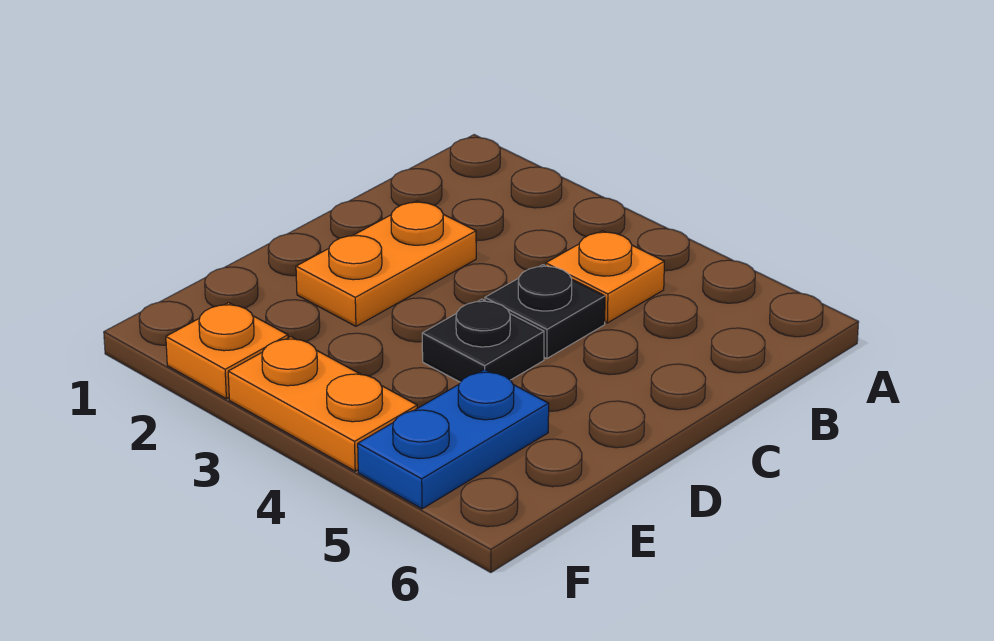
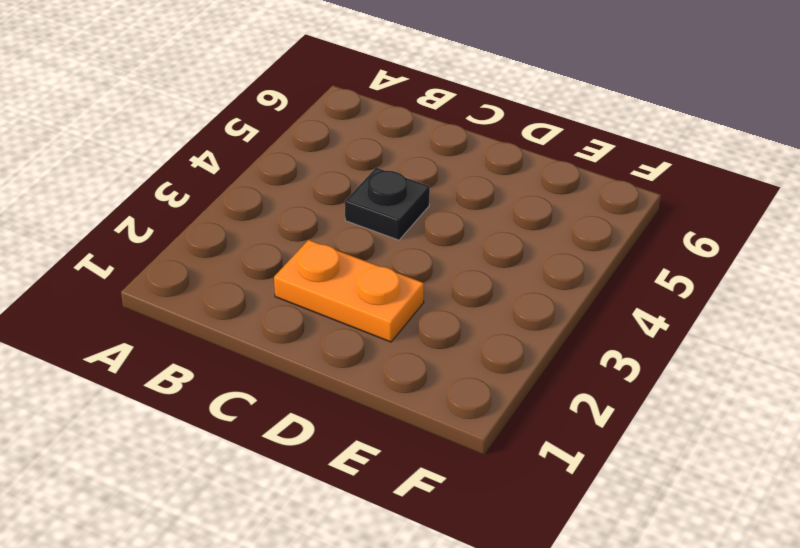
none -> orange 1x1 plate [546,231,664,323]
none -> black 1x1 plate [422,299,544,382]

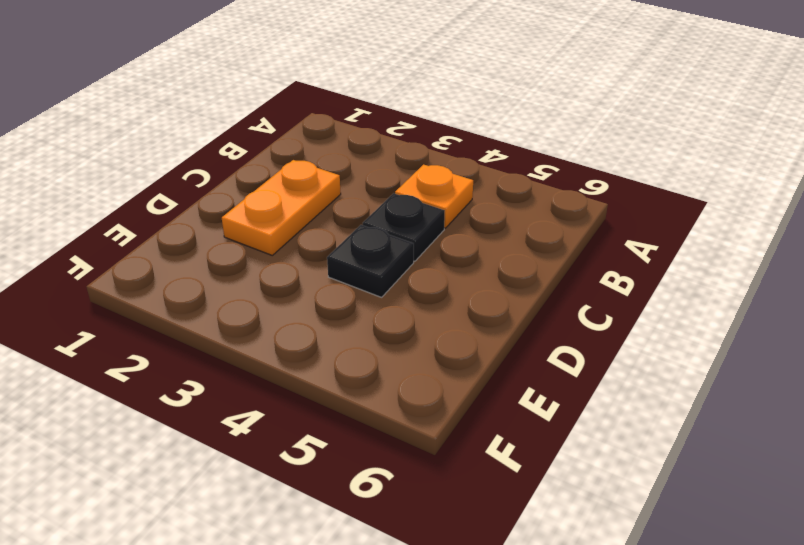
none -> blue 1x2 plate [358,369,549,509]
none -> orange 1x1 plate [166,303,288,399]

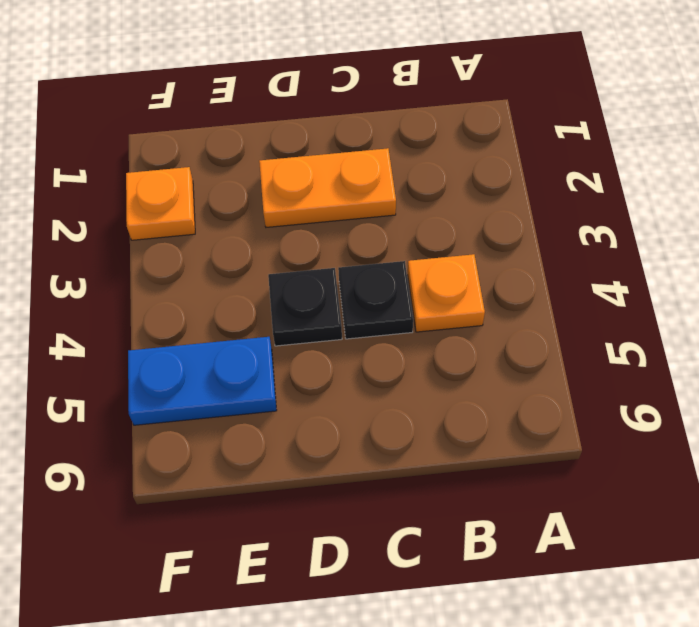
none -> orange 1x2 plate [228,337,417,471]

